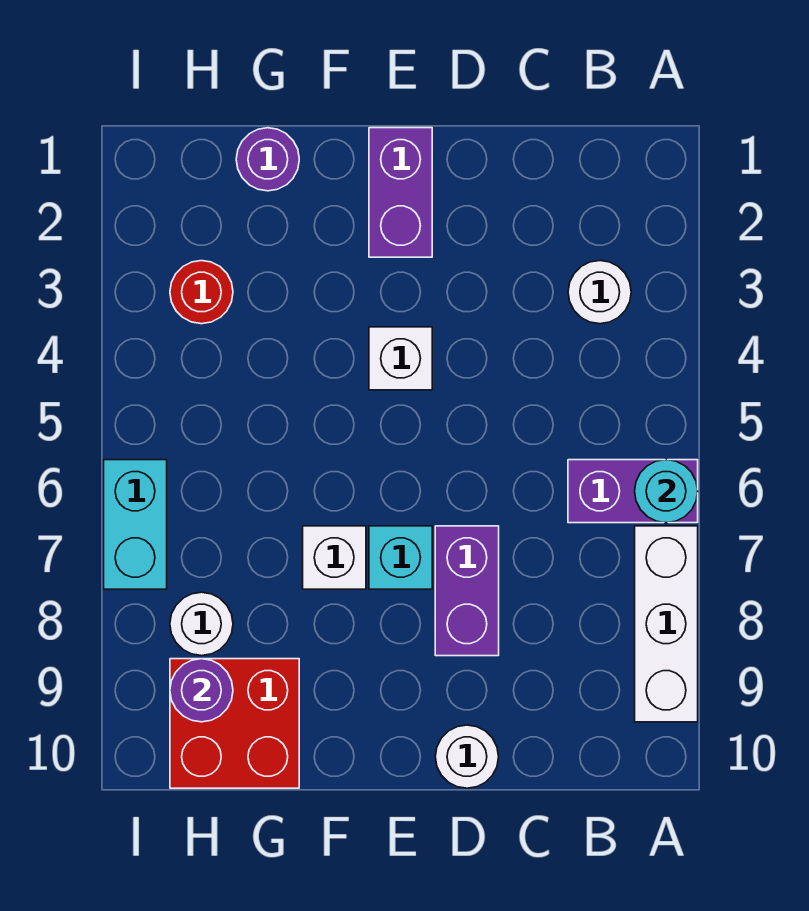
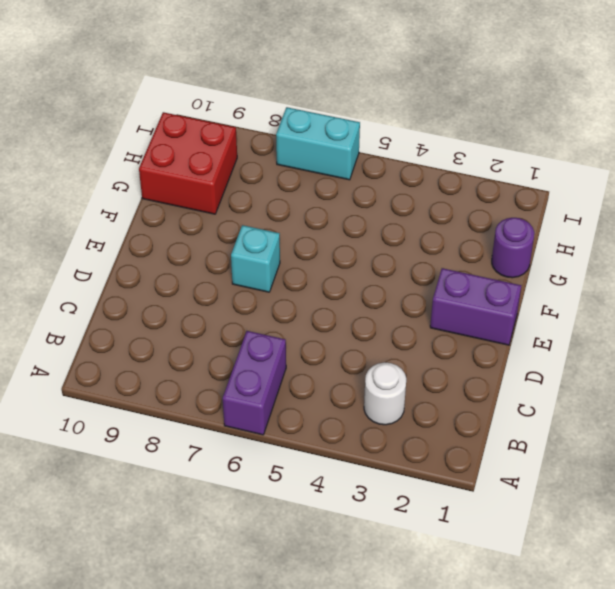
none -> white 1x3 brick [635,526,698,722]
none -> purple 1x2 brick [435,526,499,656]
none -> white 1x1 round brick [435,725,499,788]

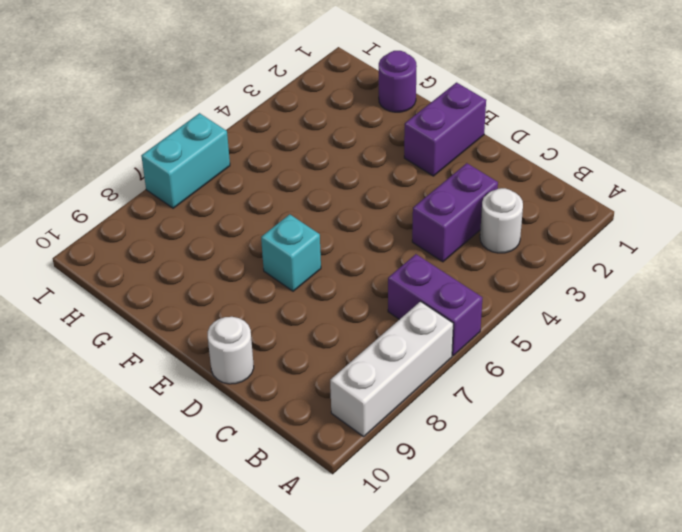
purple 1x2 brick [412,163,498,262] -> purple 1x2 brick moved to [435,526,499,656]
none -> white 1x1 brick [369,327,432,390]
none -> white 1x1 brick [303,526,366,589]
none -> red 2x2 brick [170,659,299,788]

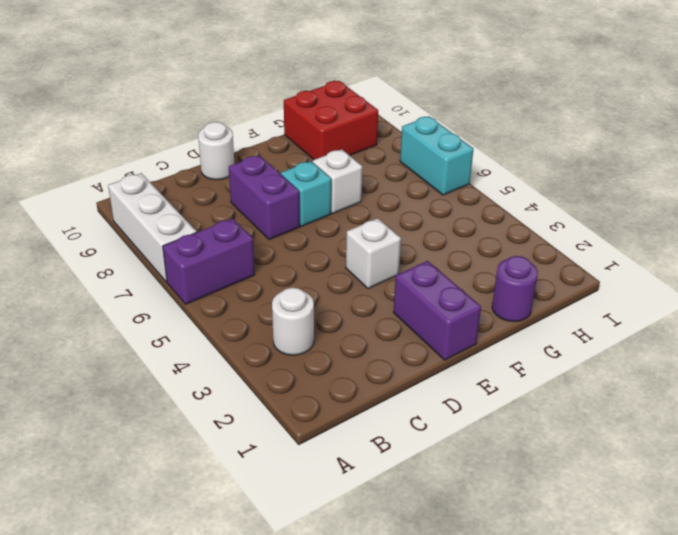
none -> red 1x1 round brick [170,261,233,324]
none -> white 1x1 round brick [170,592,233,656]
none -> cyan 1x1 round brick [635,460,698,523]

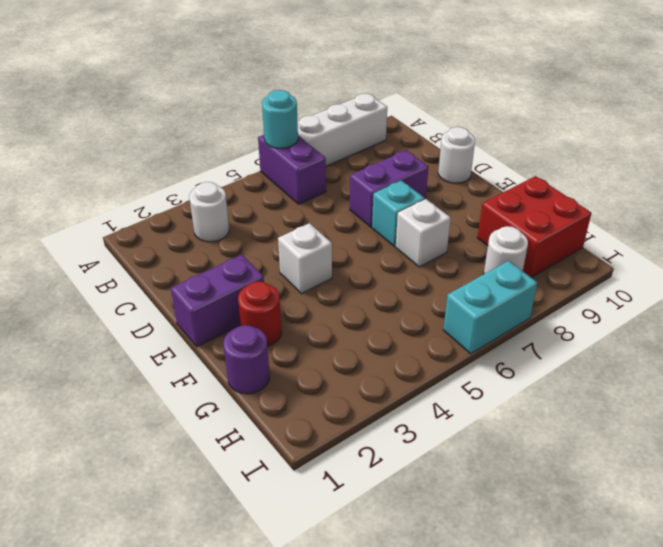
red 1x1 round brick [238,281,282,346] -> red 1x1 round brick moved to [170,261,233,324]
none -> purple 1x1 round brick [170,659,233,722]

